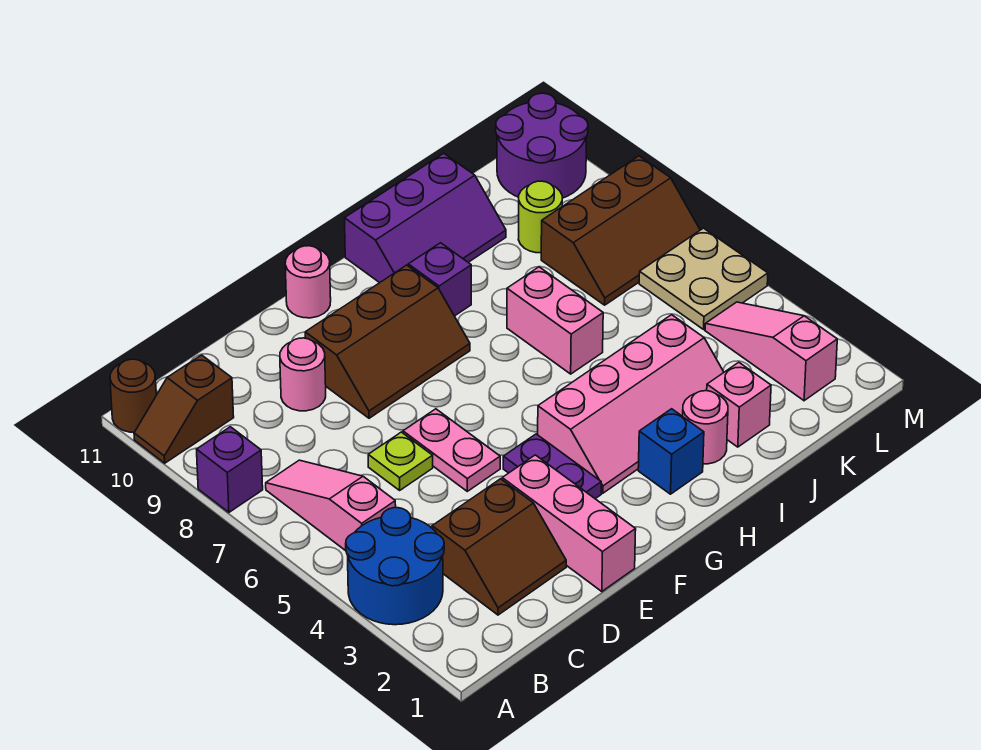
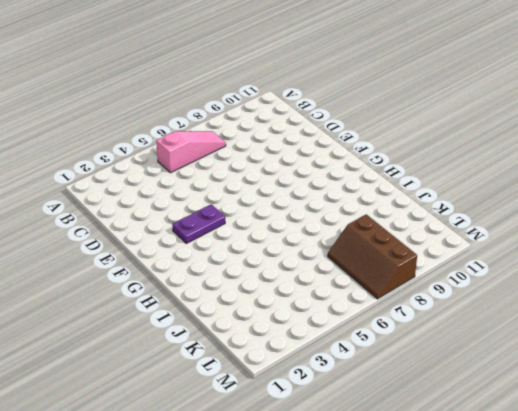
none -> blue 2x2 round brick [346,508,444,625]
none -> purple 1x1 brick [196,427,263,512]
none -> brown 1x2 slope [134,355,234,463]

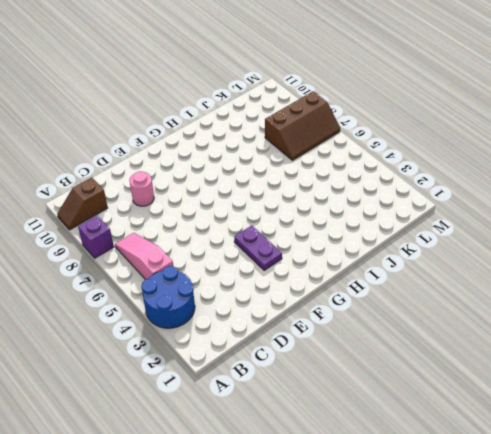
none -> brown 1x1 round brick [110,359,156,432]
none -> brown 2x2 slope [432,479,566,615]
none -> lime 1x1 plate [368,432,433,490]

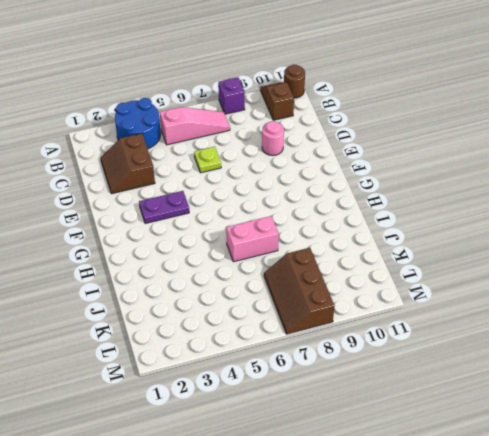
none -> pink 1x3 brick [502,455,636,592]
none -> pink 1x2 plate [403,409,500,491]
none -> brown 2x3 slope [305,265,470,418]

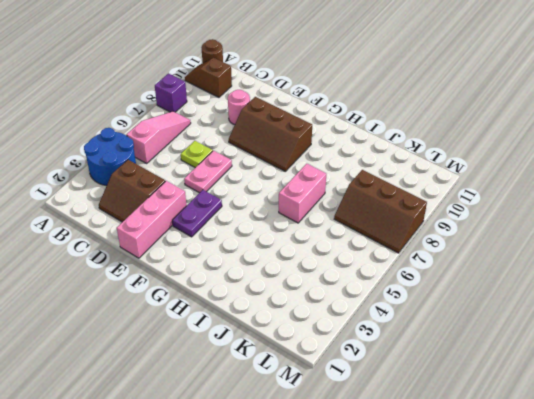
none -> pink 1x1 round brick [285,246,331,318]
none -> pink 2x4 slope [538,315,724,493]
none -> blue 1x1 brick [638,409,704,494]

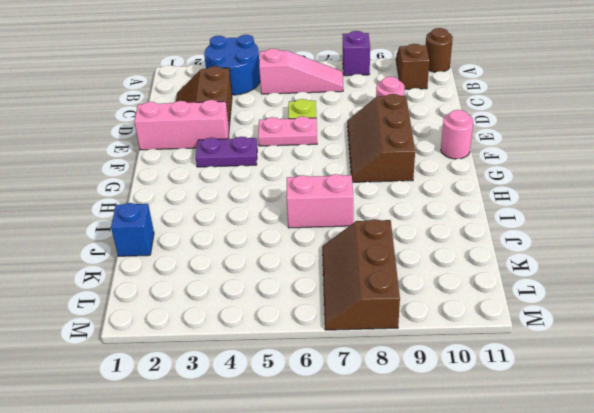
blue 1x1 brick [111,203,154,256] -> blue 1x1 brick moved to [638,409,704,494]
none -> pink 2x4 slope [538,315,724,493]
none -> purple 1x1 brick [408,243,471,316]
none -> purple 2x3 slope [344,153,506,283]

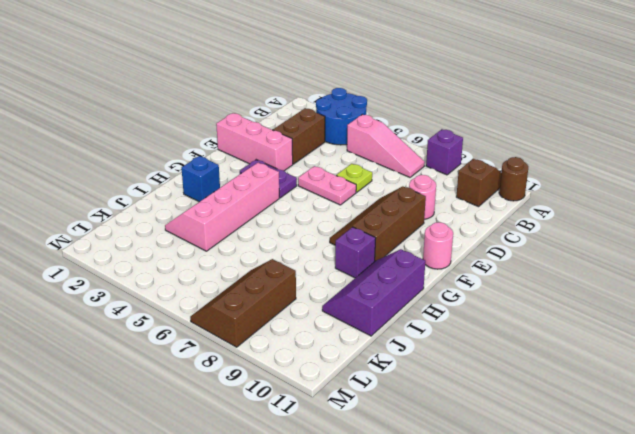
none -> pink 1x1 round brick [683,391,728,464]
none -> pink 1x2 brick [507,267,603,374]
none -> pink 1x1 brick [707,362,771,447]

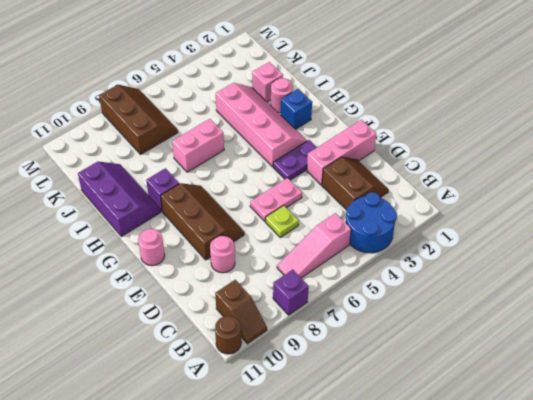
none -> lime 1x1 round brick [518,181,562,253]
none -> pink 1x3 slope [705,302,837,401]
none -> tan 2x2 plate [639,228,768,329]

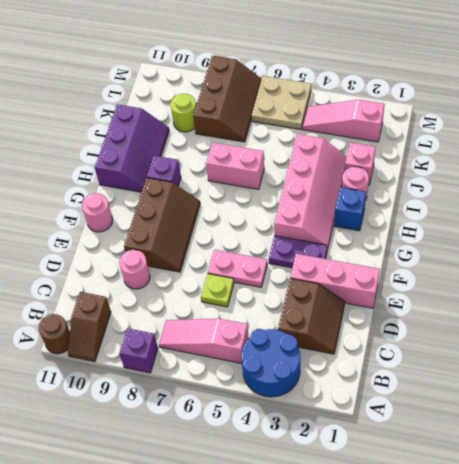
none -> purple 2x2 round brick [496,93,588,198]

